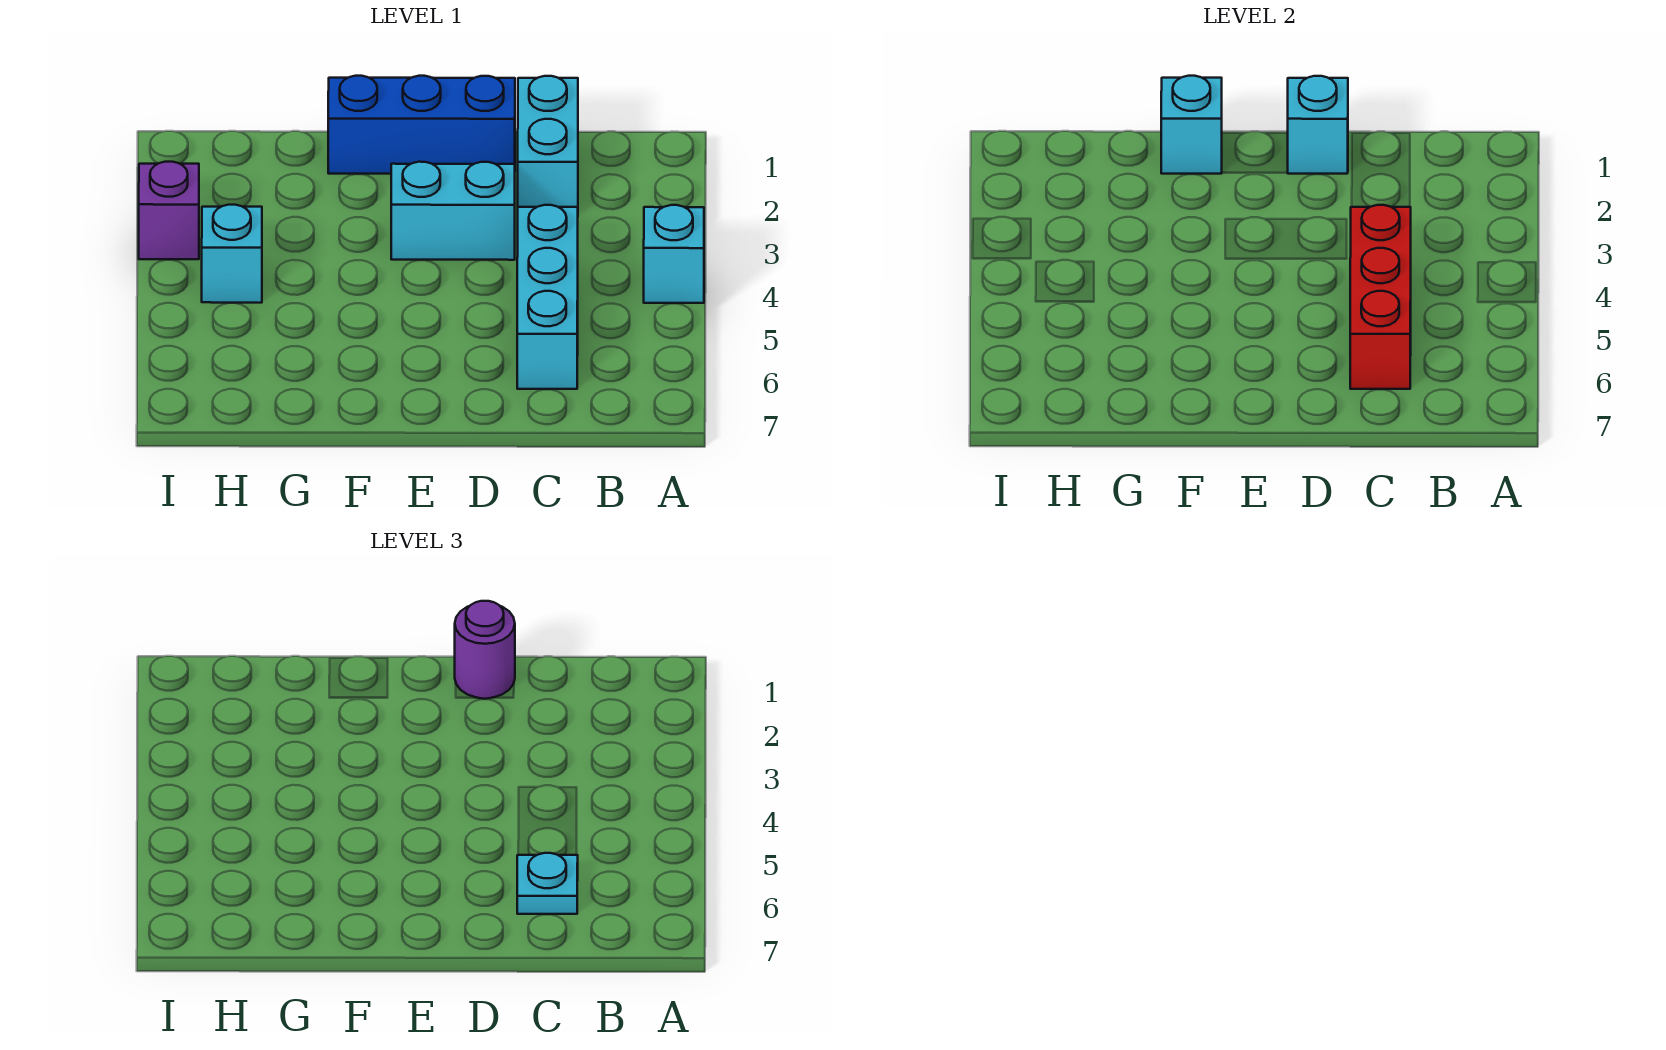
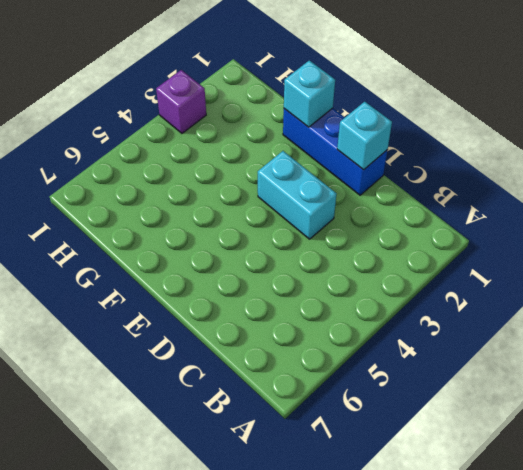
none -> cyan 1x1 brick [644,205,704,303]
none -> cyan 1x2 brick [518,76,578,207]
none -> cyan 1x3 brick [517,205,578,389]

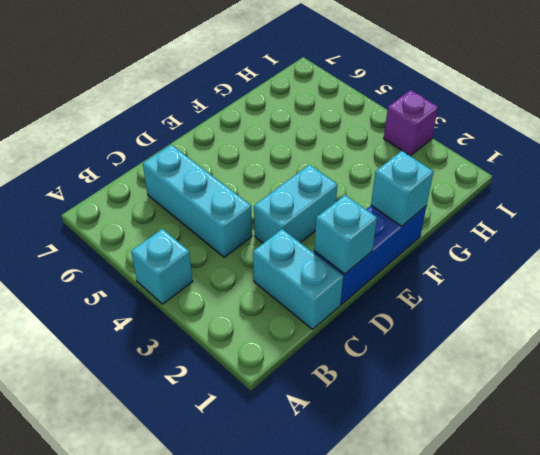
none -> cyan 1x1 brick [202,205,262,303]
none -> red 1x3 brick [1350,205,1411,389]
none -> cyan 1x1 plate [517,853,578,914]

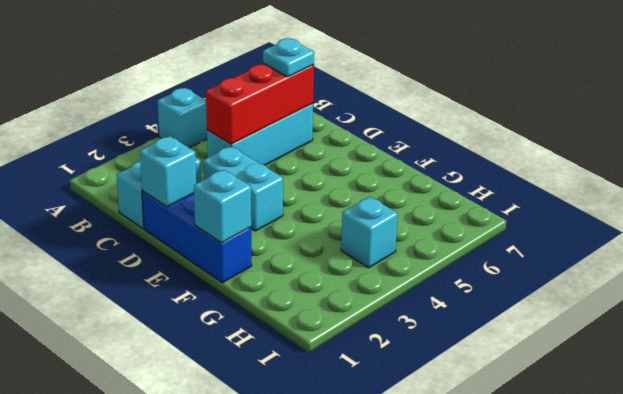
none -> purple 1x1 brick [139,162,199,259]
none -> purple 1x1 round brick [455,601,515,699]

